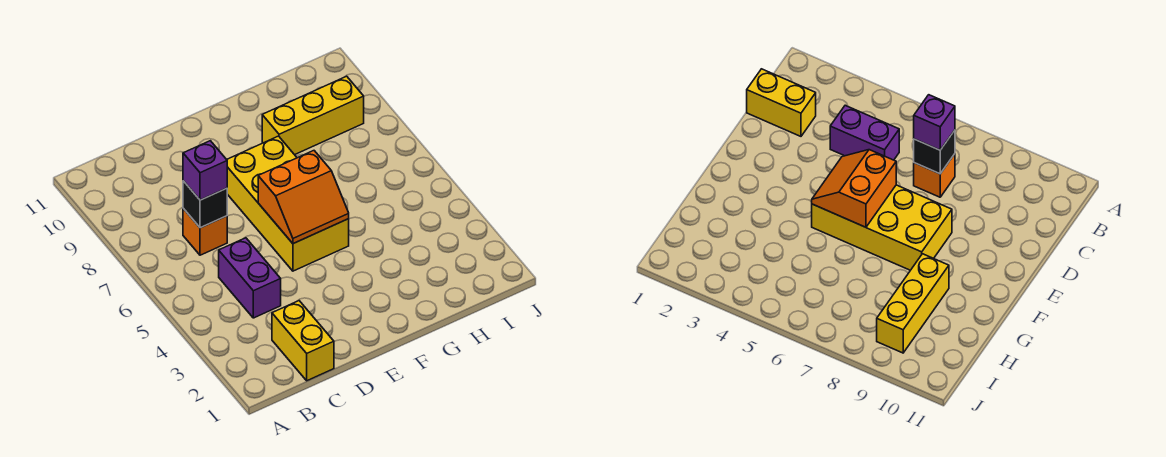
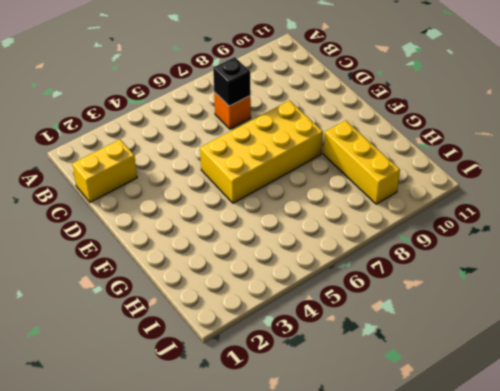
none -> purple 1x2 brick [219,238,281,318]
none -> orange 2x2 slope [258,151,349,244]

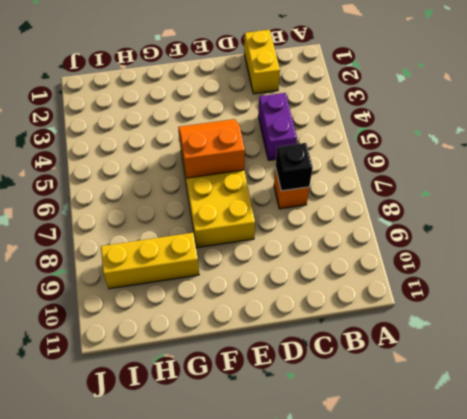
none -> purple 1x1 brick [183,141,227,200]

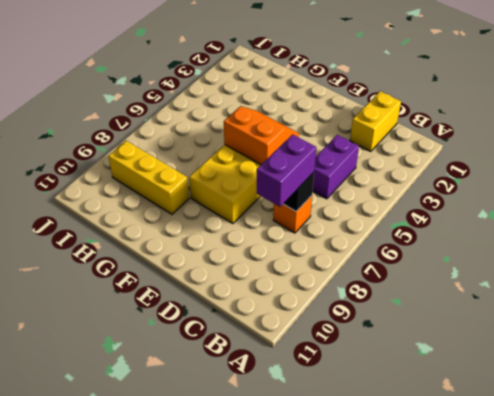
purple 1x2 brick [257,134,316,207] -> purple 1x1 brick [183,141,227,200]

